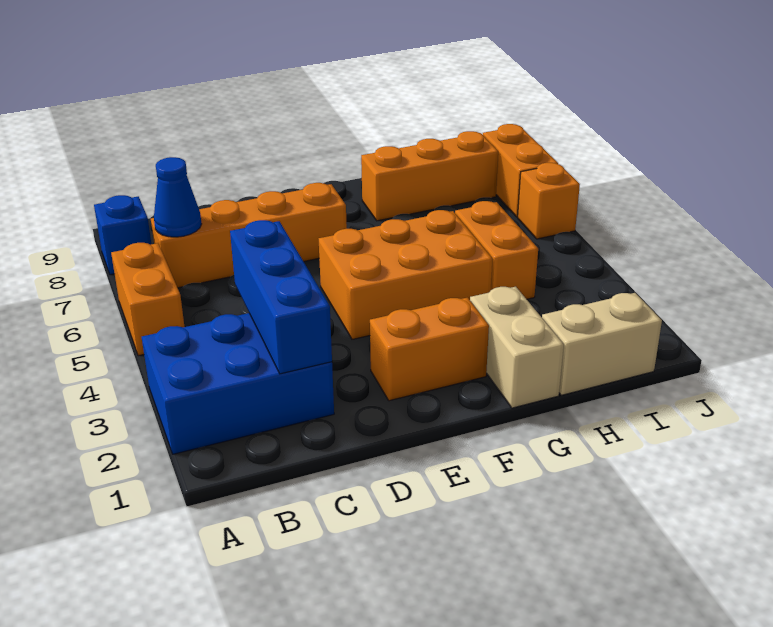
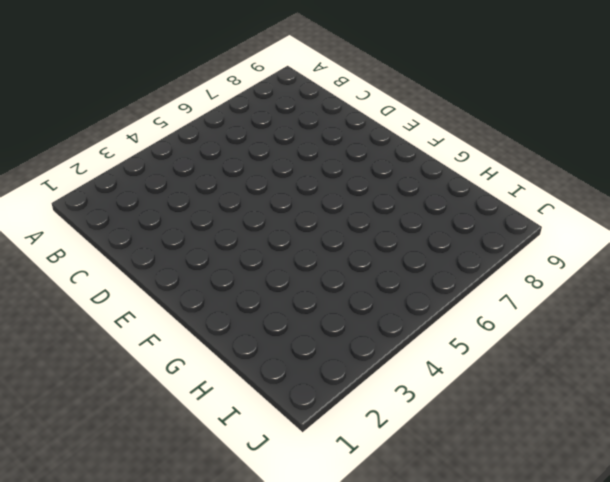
none -> blue 2x3 brick [142,313,334,454]
none -> orange 1x2 brick [111,243,184,356]
none -> blue 1x1 brick [94,195,151,275]

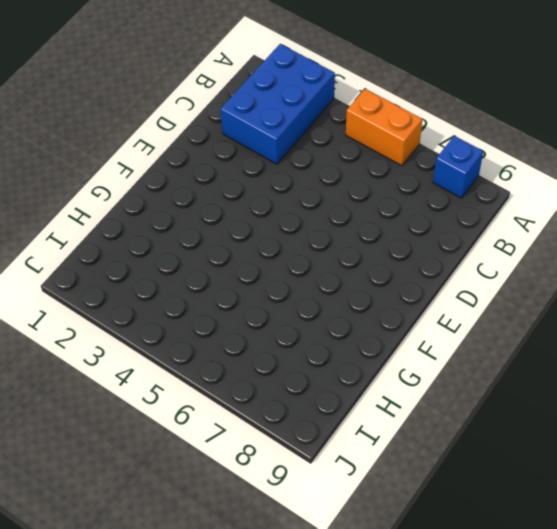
none -> orange 1x4 brick [151,183,347,288]
none -> orange 1x2 brick [370,298,489,401]
none -> orange 2x3 brick [319,210,493,339]

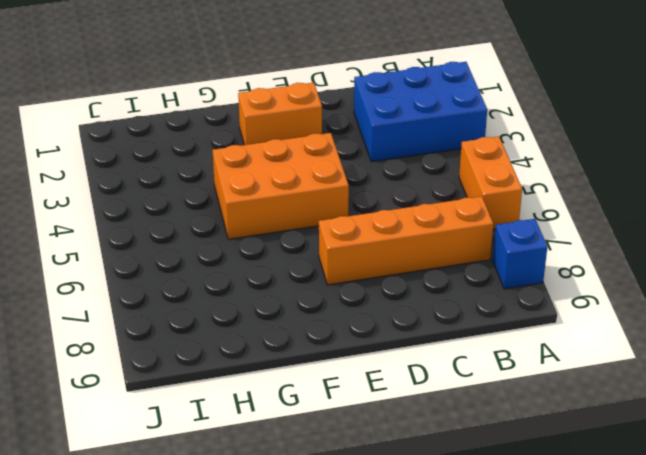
none -> tan 1x2 brick [470,287,564,408]
none -> orange 1x3 brick [361,131,498,221]
none -> tan 1x2 brick [542,293,662,395]

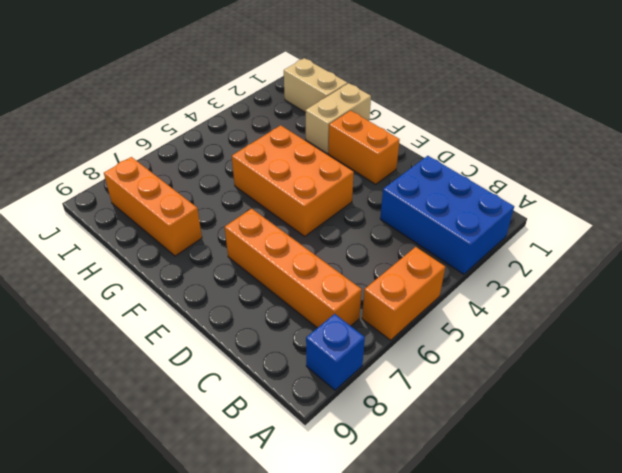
none -> orange 1x2 brick [455,201,538,299]
none -> orange 1x1 brick [518,163,580,239]
none -> orange 1x2 brick [483,124,558,217]

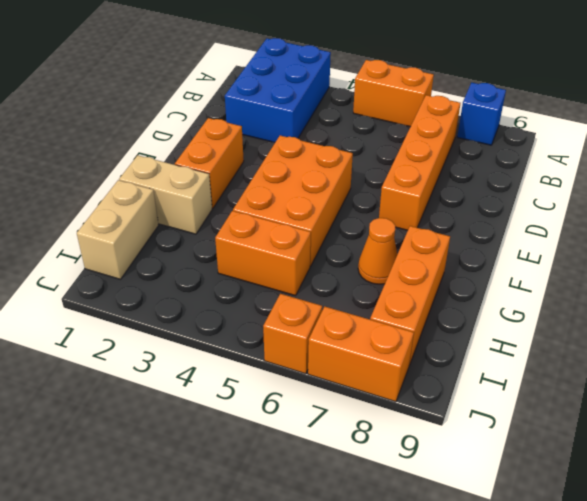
orange 1x1 cone [358,218,397,284] -> none
none -> blue 1x1 cone [154,157,201,237]
none -> blue 1x3 brick [230,220,332,374]

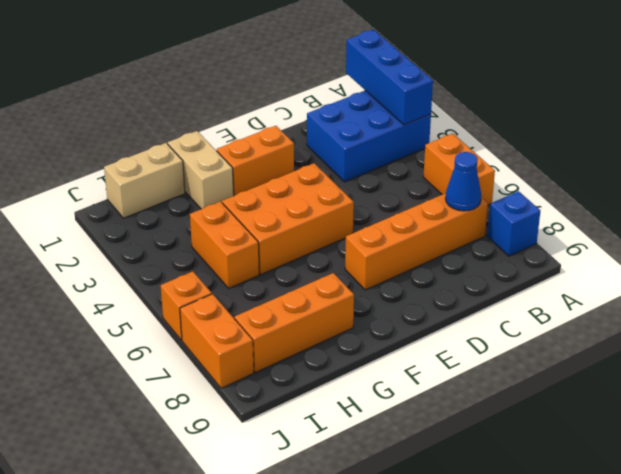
blue 1x3 brick [346,30,433,125] -> blue 1x3 brick moved to [230,220,332,374]

